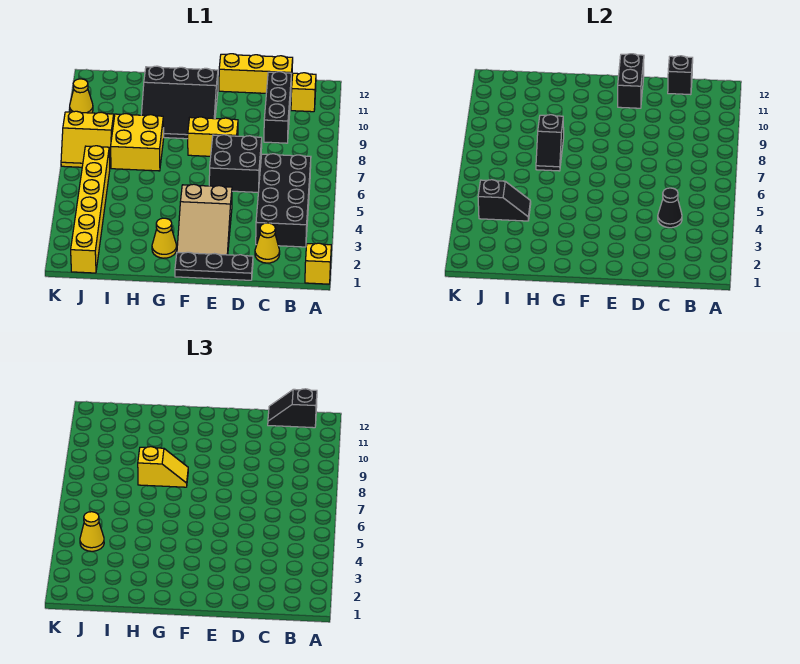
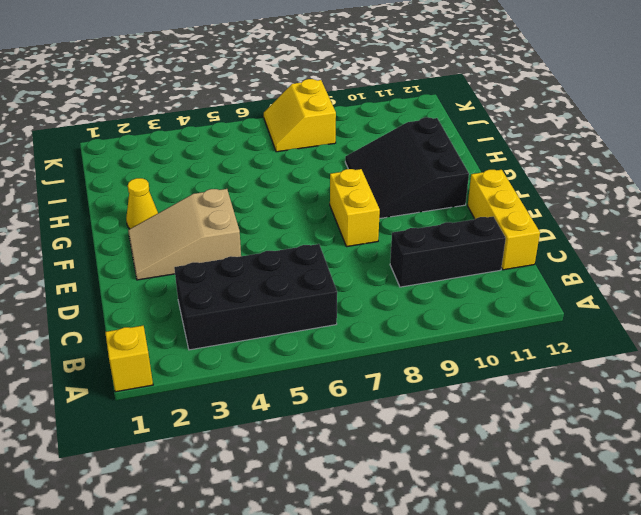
none -> yellow 1x1 brick [291,73,316,112]
none -> yellow 1x1 cone [255,223,280,263]
none -> black 1x3 plate [175,252,253,280]

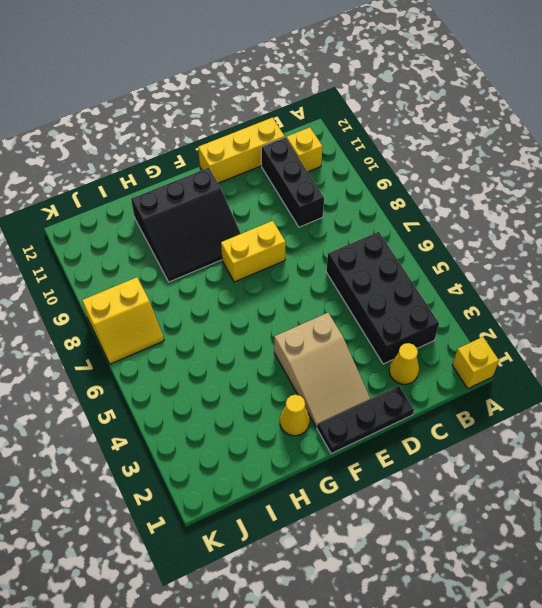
none -> black 2x2 brick [209,135,262,192]
none -> yellow 2x2 brick [111,114,164,171]
none -> yellow 1x6 brick [71,146,110,273]

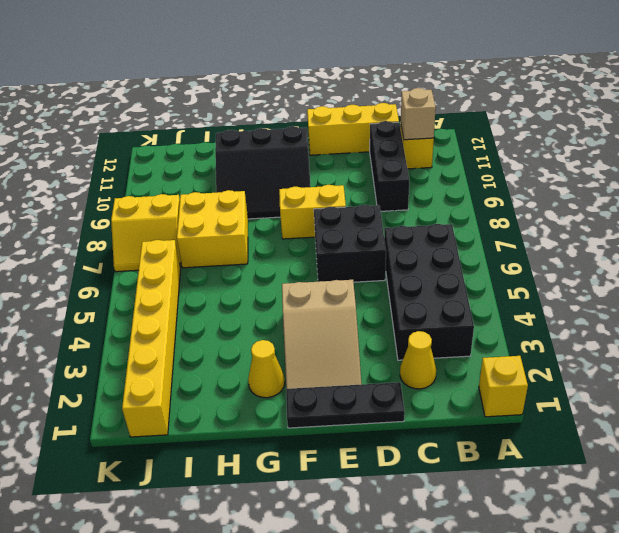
tan 1x1 brick [401,88,436,140] -> none
none -> yellow 1x1 cone [70,79,93,113]
none -> black 1x1 cone [658,188,682,228]
none -> black 1x1 brick [668,56,693,95]

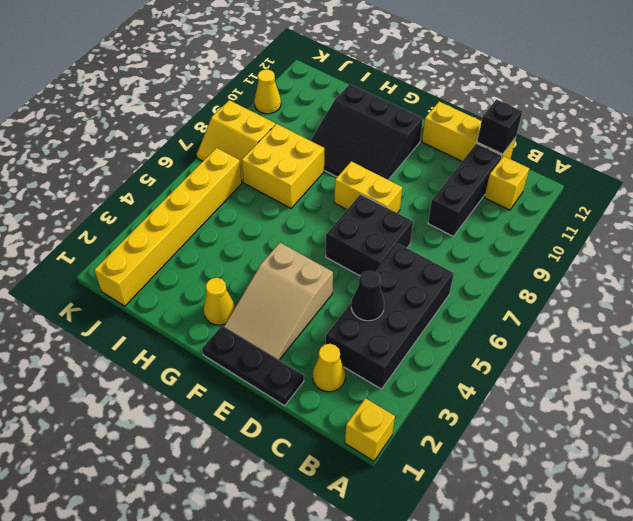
none -> black 1x2 brick [618,54,644,108]
none -> black 1x2 slope [536,115,564,171]
none -> black 1x2 slope [478,180,531,221]

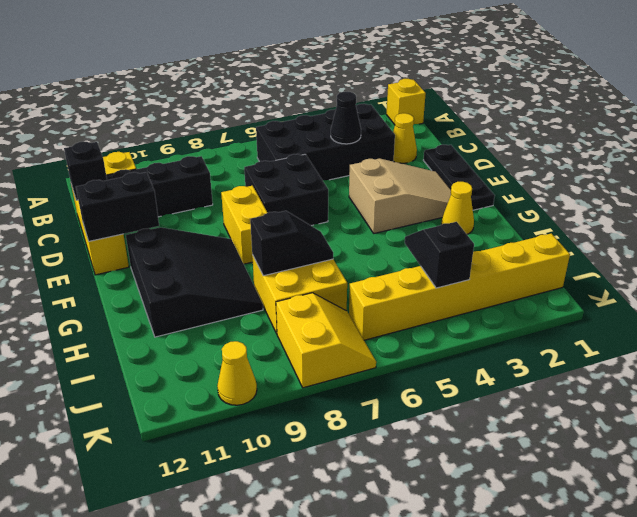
none -> black 1x2 slope [268,389,317,428]
none -> yellow 1x2 slope [138,447,188,487]
none -> yellow 1x1 cone [80,512,104,551]

